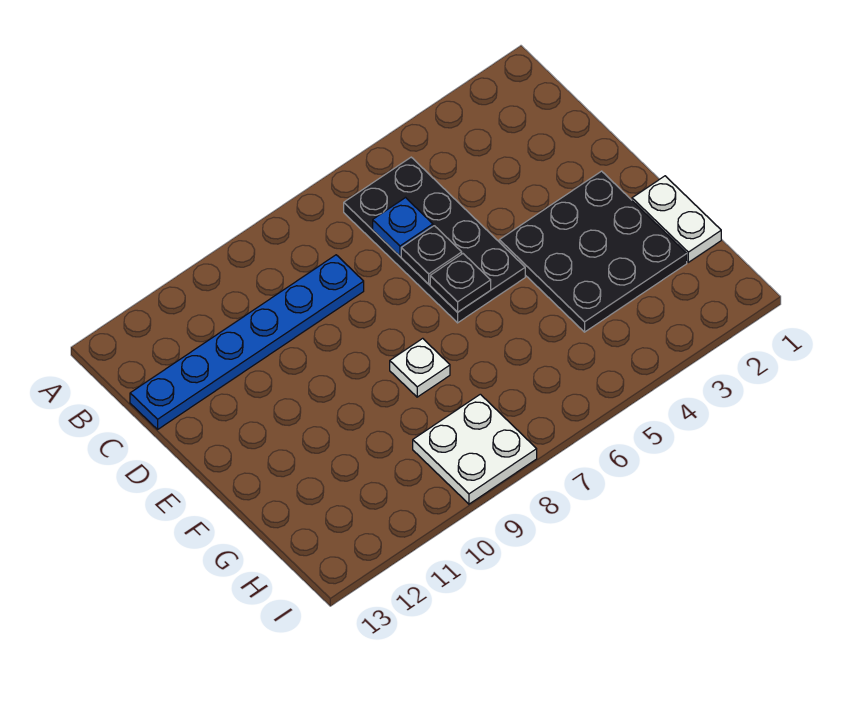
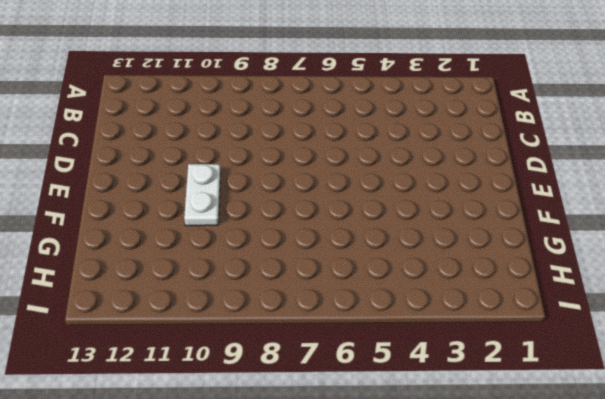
white 1x2 plate [184,164,221,226] -> white 1x2 plate moved to [632,176,721,262]
none -> black 2x4 plate [344,157,525,323]
none -> blue 1x6 plate [130,255,364,429]

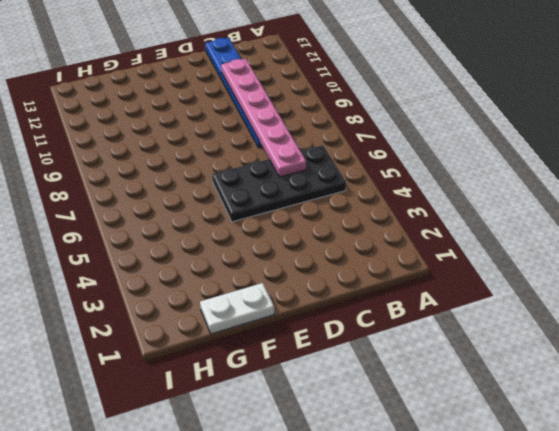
pink 1x6 plate [221,59,306,177] -> blue 1x1 plate [373,198,433,256]
none -> black 3x3 plate [499,171,687,332]
none -> white 1x1 plate [390,338,450,397]

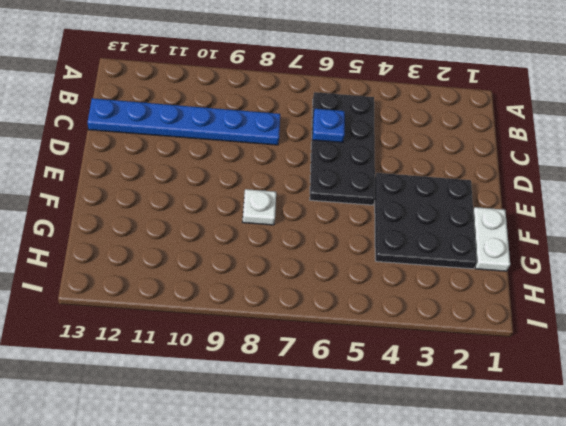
none -> white 2x2 plate [413,394,537,504]
none -> black 1x1 plate [401,226,462,284]

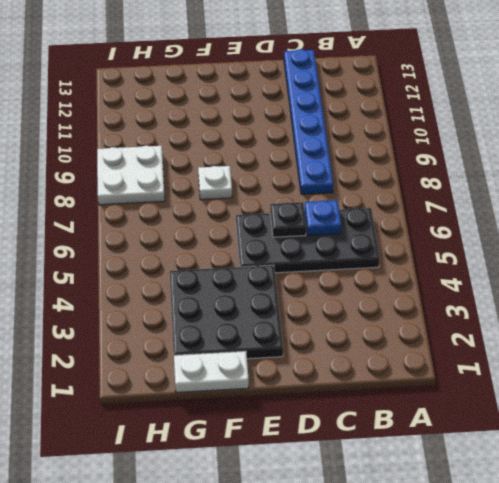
none -> black 1x1 plate [430,254,491,312]

